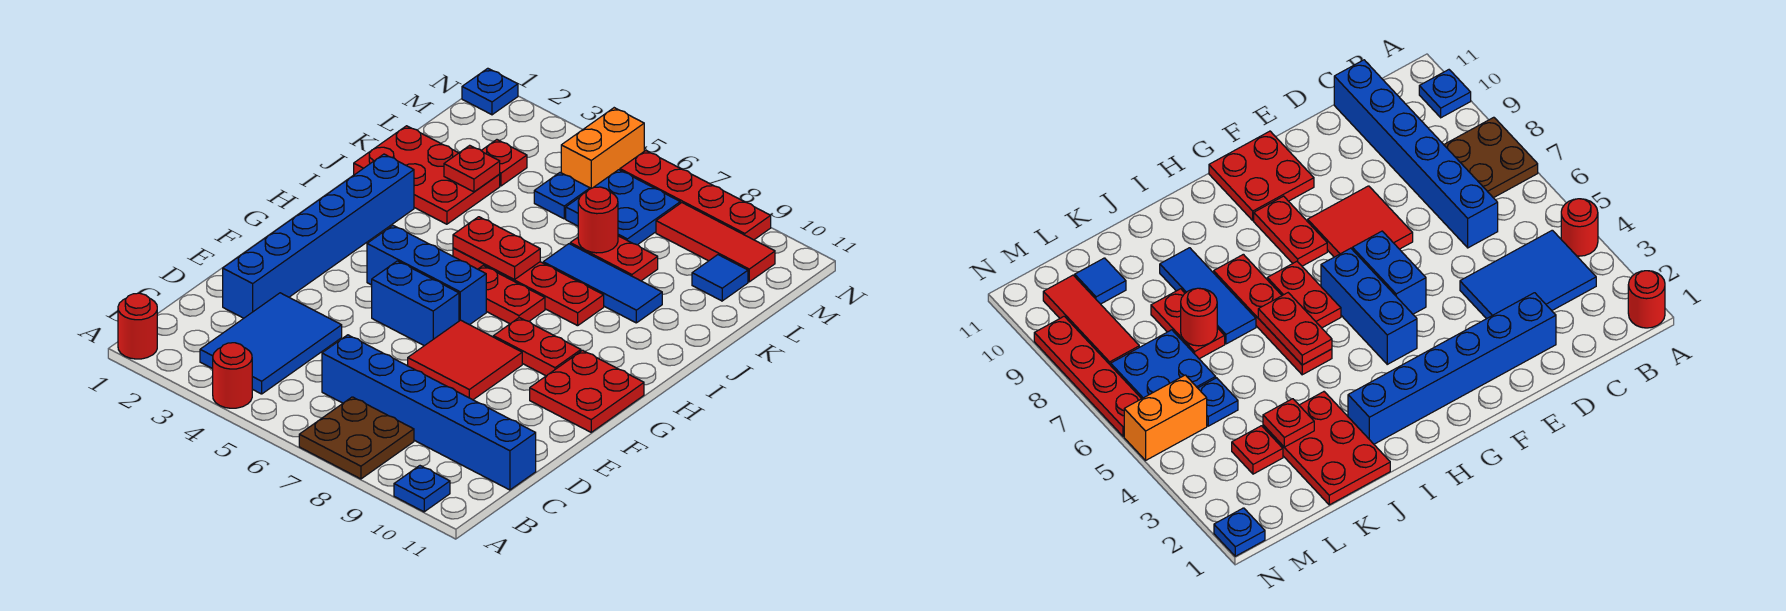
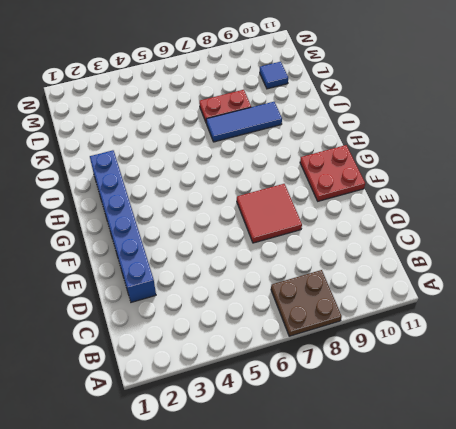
none -> red 1x1 round brick [118,293,157,359]
none -> red 1x1 round brick [213,343,252,408]
none -> blue 1x1 plate [394,466,450,512]

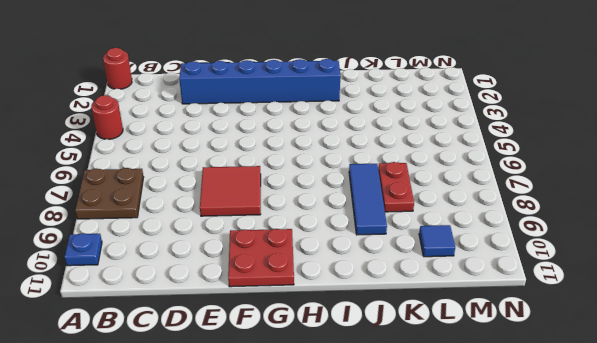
none -> blue 2x3 tile [200,293,342,394]
none -> blue 1x6 brick [322,335,536,490]
none -> blue 1x2 brick [372,261,459,346]

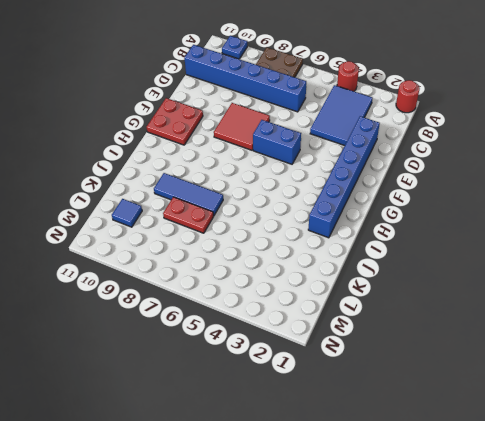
none -> blue 1x3 brick [367,226,486,325]
none -> red 1x2 plate [493,318,581,376]
none -> red 1x2 plate [478,266,545,324]

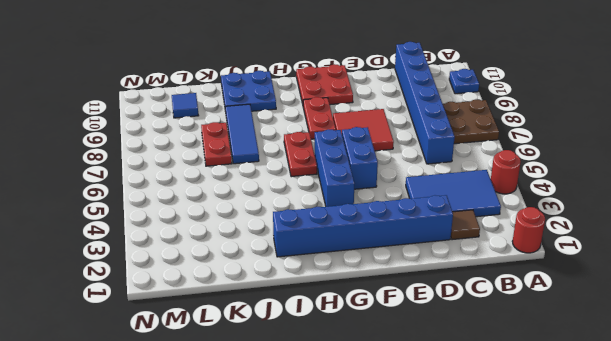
brown 1x1 tile [451,210,480,240] -> none
blue 2x2 plate [221,71,276,111] -> blue 2x2 plate moved to [566,170,680,245]
none -> red 1x4 plate [453,248,604,326]
none -> red 2x3 plate [354,126,500,224]
none -> red 1x1 plate [481,140,527,186]

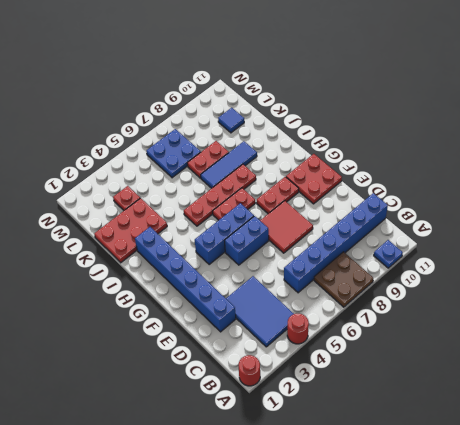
none -> blue 1x1 plate [534,173,590,219]
none -> orange 1x2 brick [561,108,644,189]
none -> red 1x3 tile [656,203,775,282]

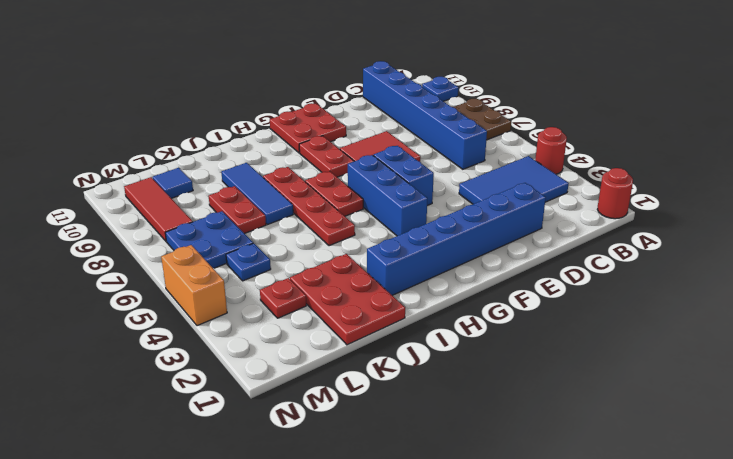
orange 1x2 brick [161,245,227,326] -> orange 1x2 brick turned to [561,108,644,189]
none -> blue 1x1 plate [462,68,518,115]
none -> red 1x4 plate [620,151,771,240]
none -> red 1x2 plate [453,217,540,280]

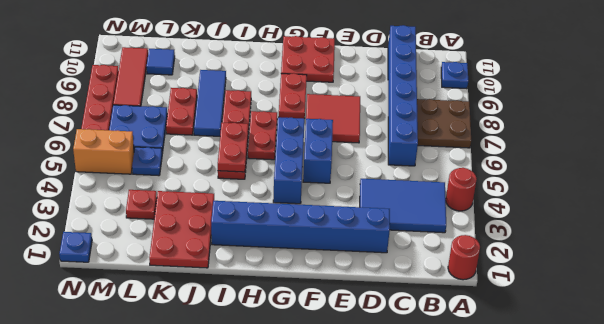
none -> red 1x1 plate [444,145,500,192]
none -> red 1x1 round brick [578,187,618,253]

